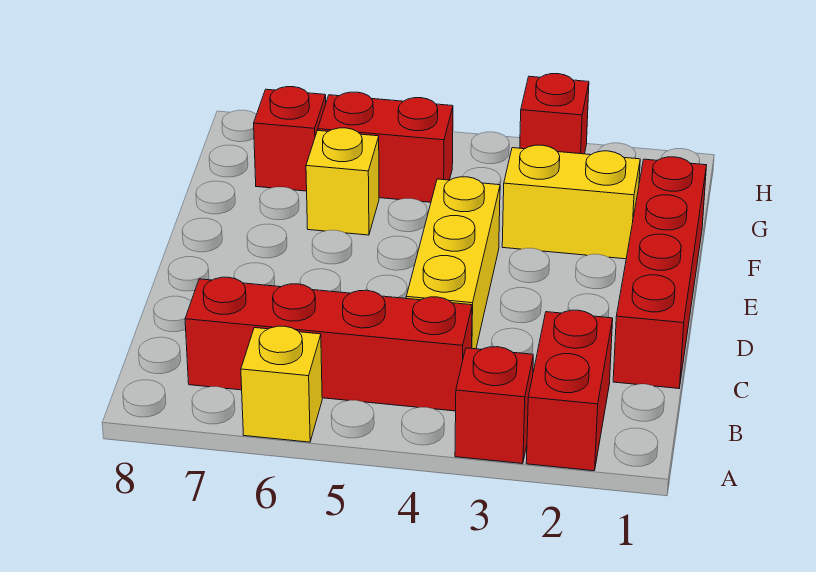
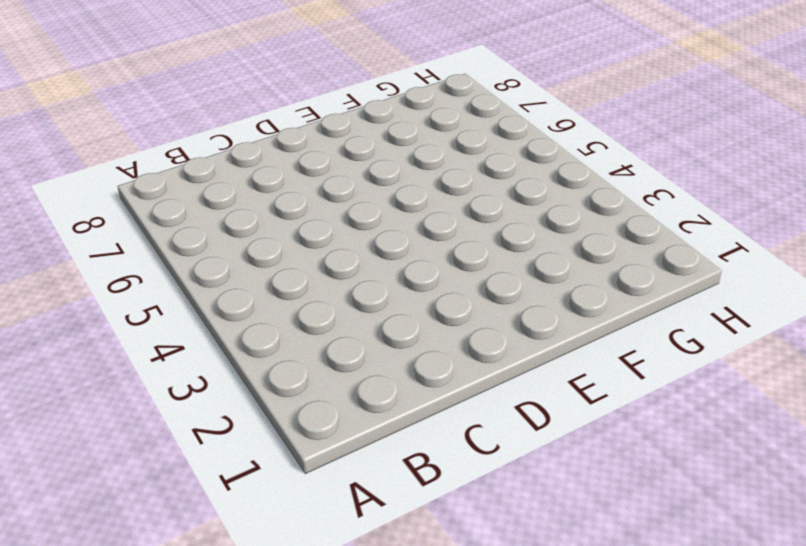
none -> red 1x2 brick [526,310,613,471]
none -> red 1x1 brick [455,347,533,464]

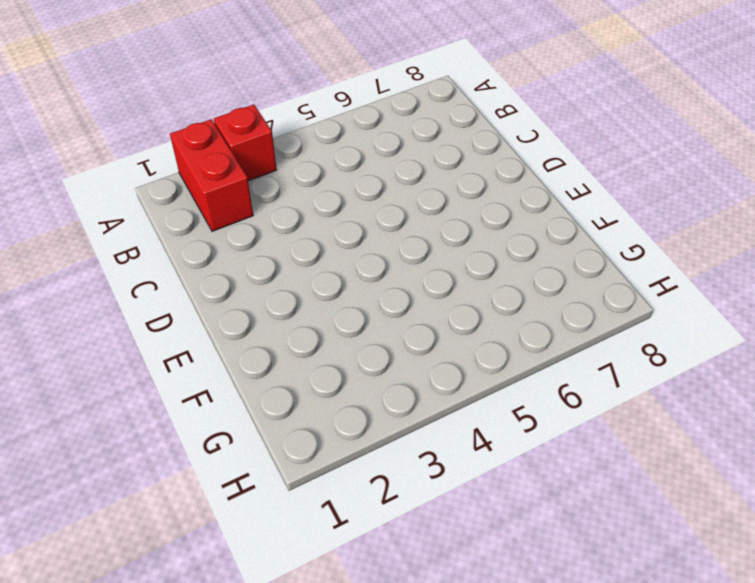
none -> yellow 1x1 brick [241,326,322,442]
none -> red 1x4 brick [185,277,472,411]

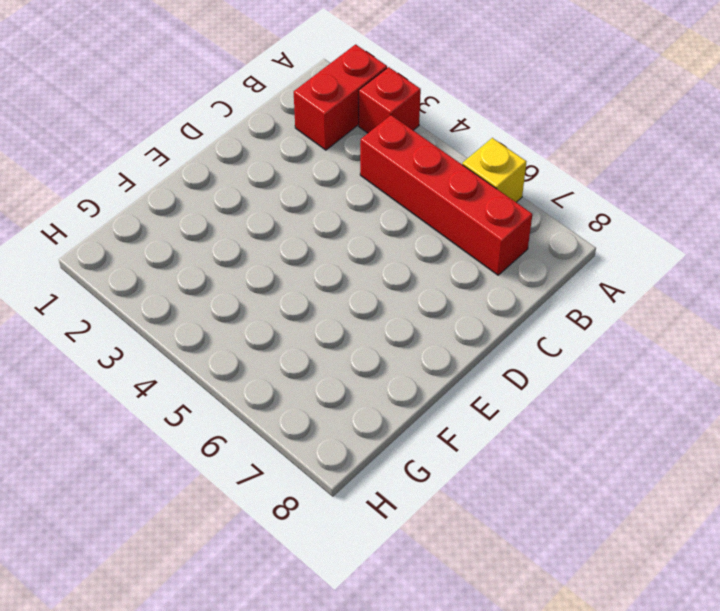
none -> red 1x4 brick [613,157,707,389]
none -> yellow 1x3 brick [406,177,500,349]

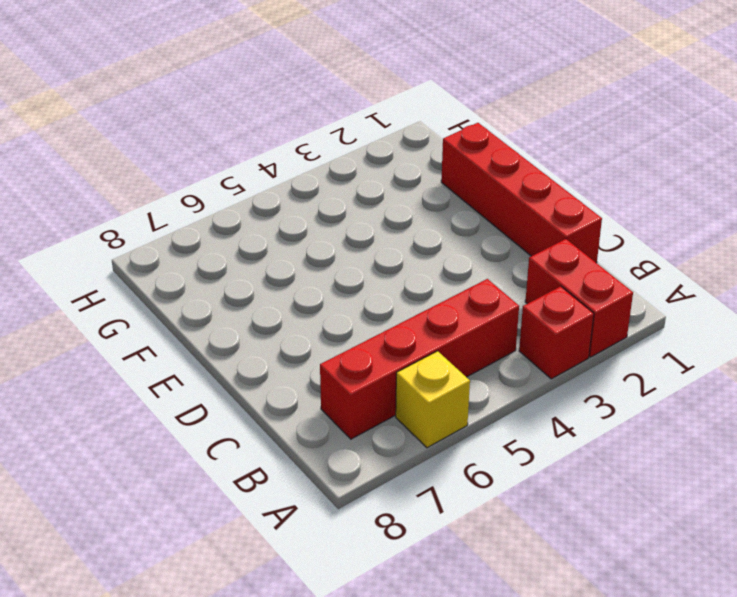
none -> yellow 1x3 brick [406,177,500,349]
none -> yellow 1x2 brick [502,145,640,259]

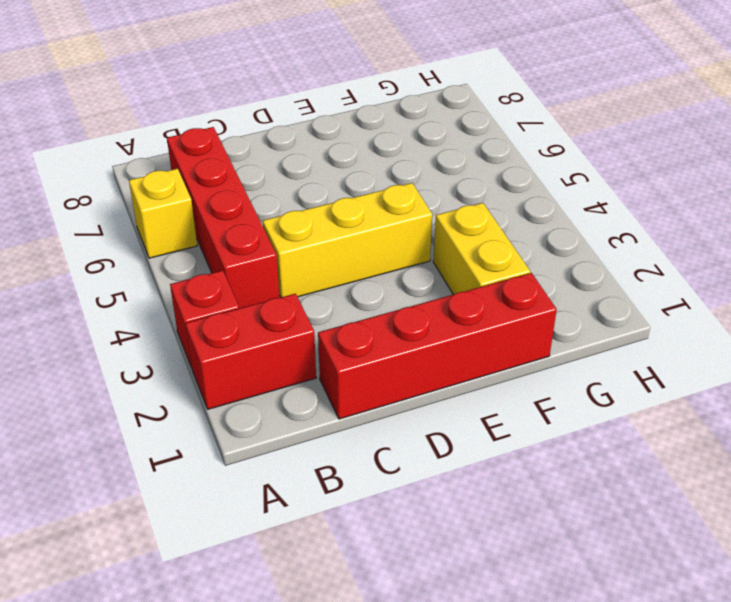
none -> yellow 1x1 brick [306,128,379,235]
none -> red 1x2 brick [318,92,453,202]

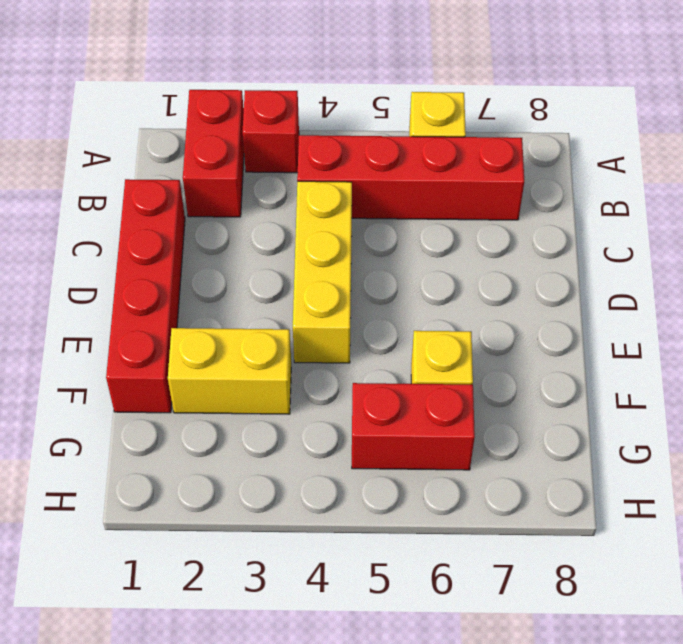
none -> red 1x1 brick [254,87,326,191]
none -> red 1x1 brick [520,74,589,154]

